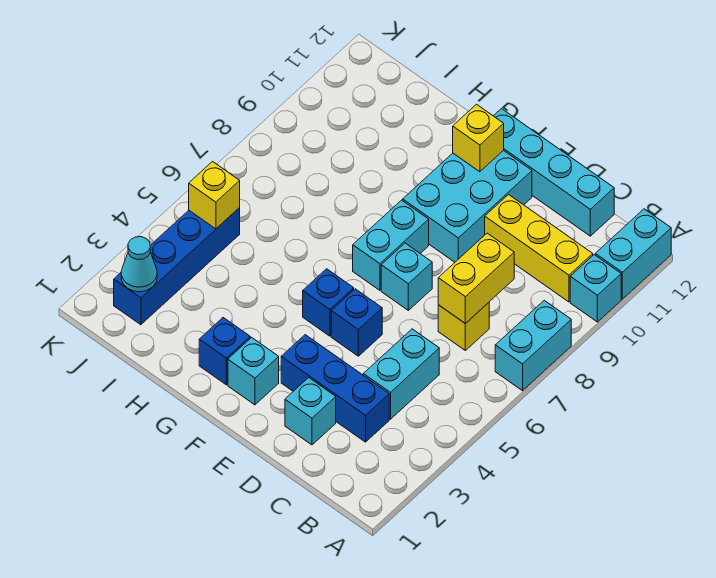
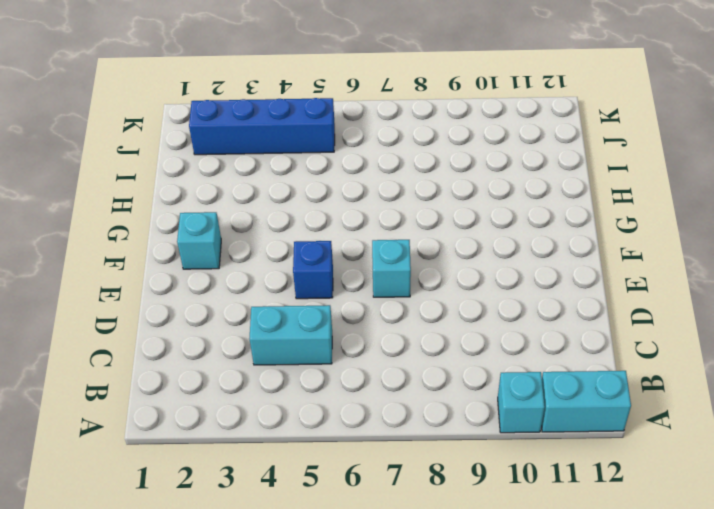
none -> cyan 1x2 brick [495,300,571,391]
none -> yellow 1x3 brick [485,195,593,302]
none -> blue 1x3 brick [281,335,389,442]

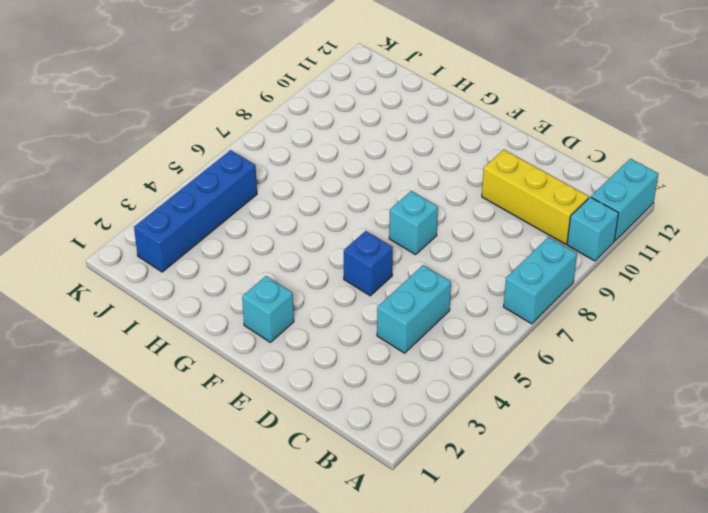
none -> blue 1x3 brick [281,335,389,442]
none -> yellow 1x1 brick [438,303,489,350]
none -> cyan 1x4 brick [494,109,614,236]

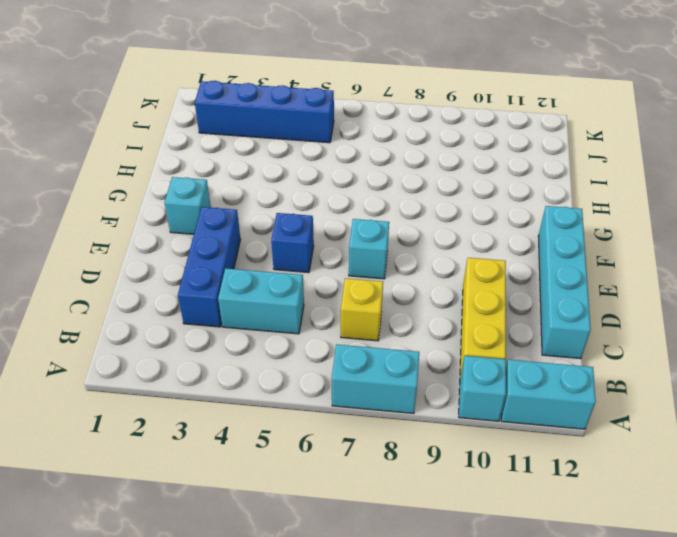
none -> cyan 1x1 brick [285,378,336,445]
none -> cyan 2x3 brick [403,150,532,262]
none -> blue 1x1 brick [303,269,354,336]

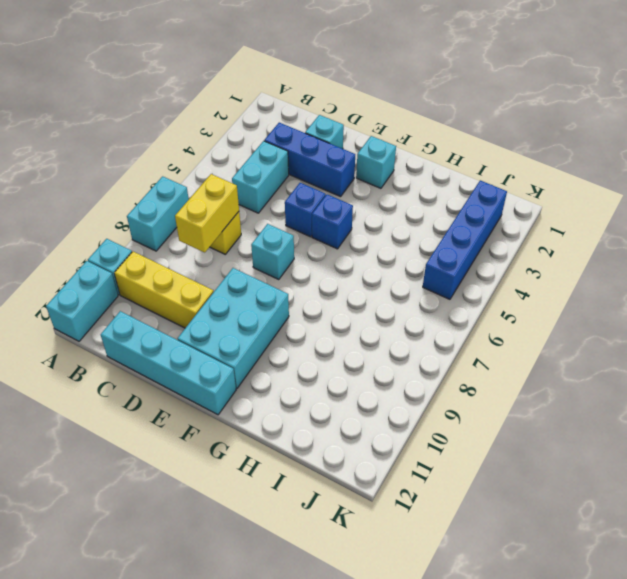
none -> cyan 1x2 brick [353,200,429,290]
none -> blue 1x1 brick [199,318,250,385]
none -> yellow 1x1 brick [453,104,504,172]

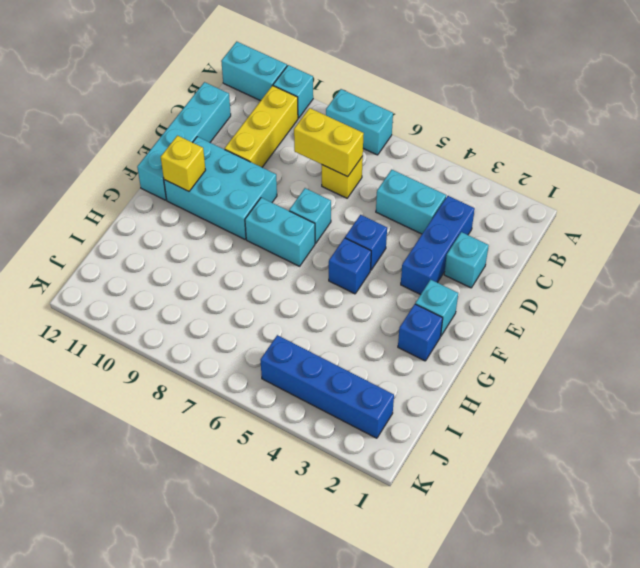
none -> cyan 1x1 cone [121,237,157,292]
none -> yellow 1x1 brick [189,162,240,229]

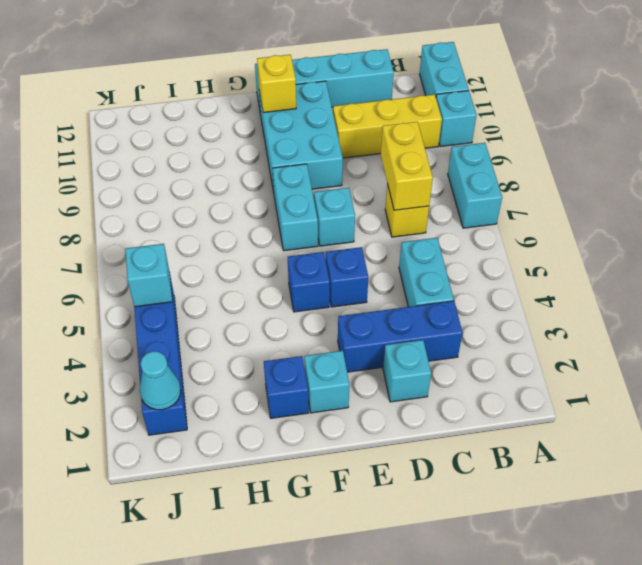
cyan 1x1 brick [125,244,172,307] -> yellow 1x1 brick [189,162,240,229]

